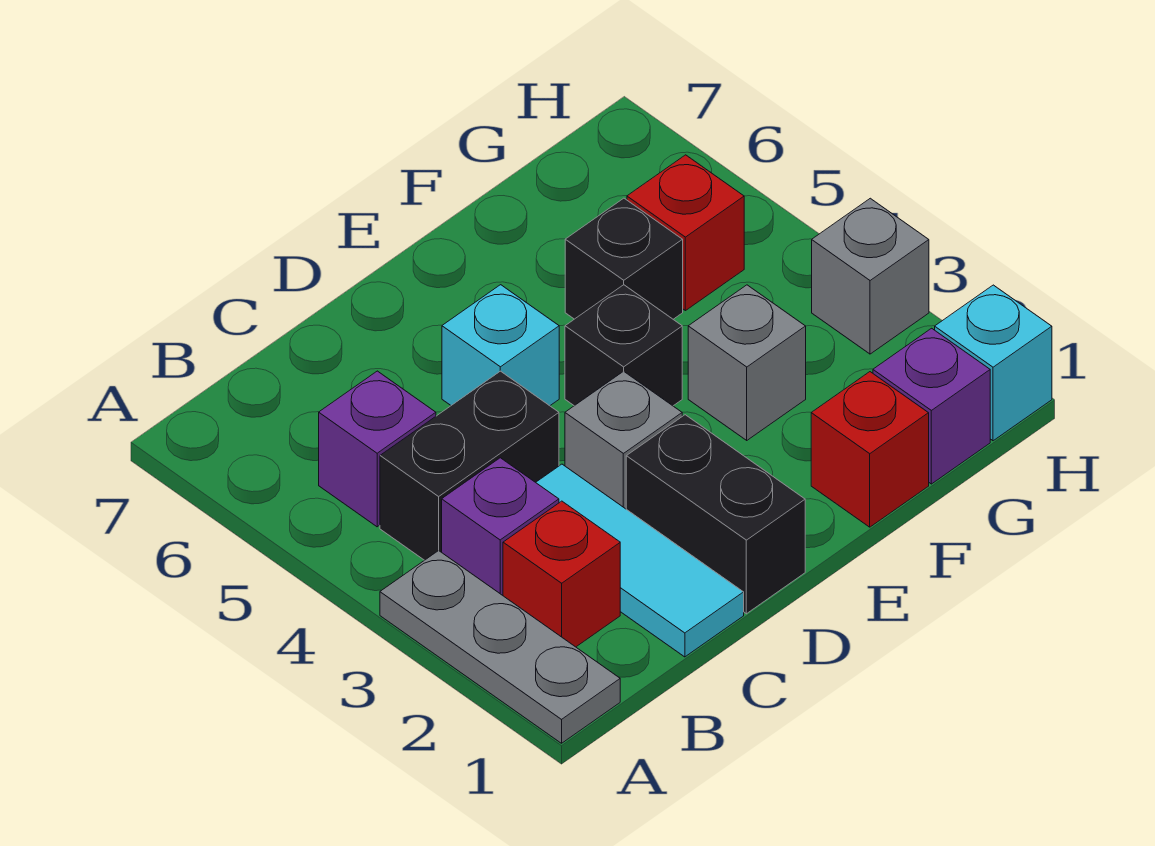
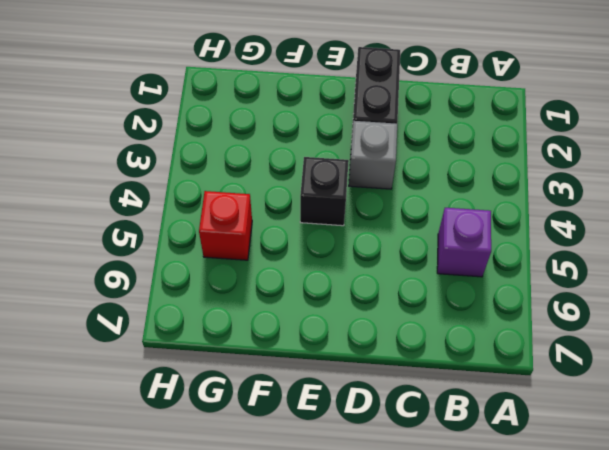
none -> grey 1x3 plate [380,551,620,743]
none -> red 1x1 brick [503,501,620,647]
none -> purple 1x1 brick [442,458,559,595]

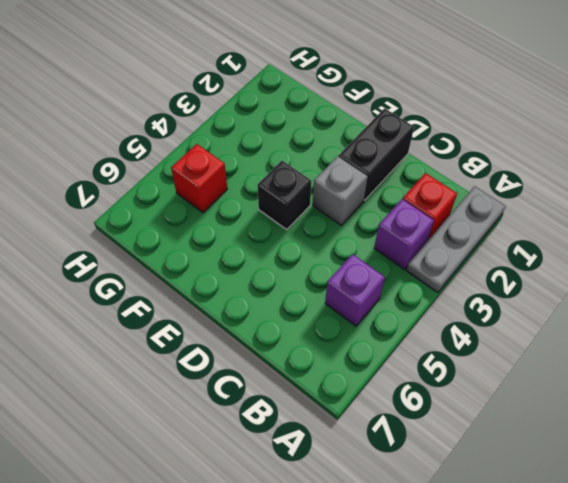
none -> black 1x2 brick [380,371,559,560]
none -> cyan 1x3 tile [536,464,744,657]
none -> cyan 1x1 brick [442,285,559,406]

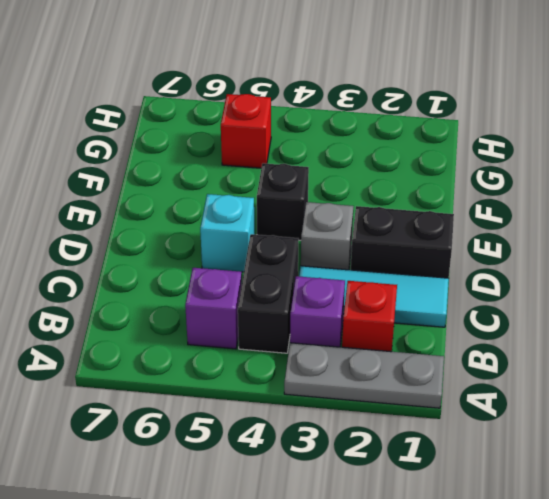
none -> red 1x1 brick [811,372,929,527]
none -> grey 1x1 brick [688,285,806,440]
none -> black 1x1 brick [565,198,683,319]

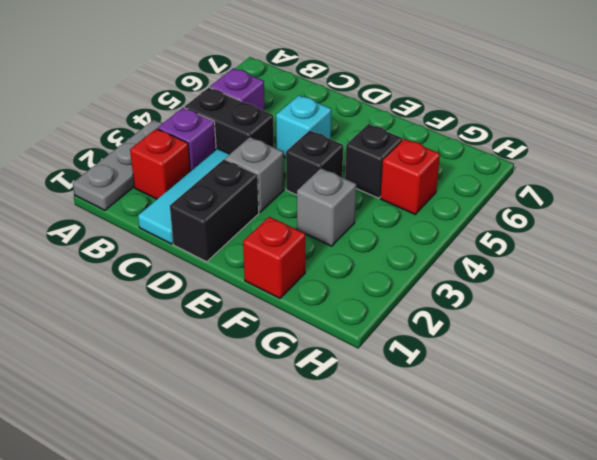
none -> purple 1x1 brick [873,328,990,484]
none -> cyan 1x1 brick [935,285,1052,441]
none -> grey 1x1 brick [812,198,929,354]

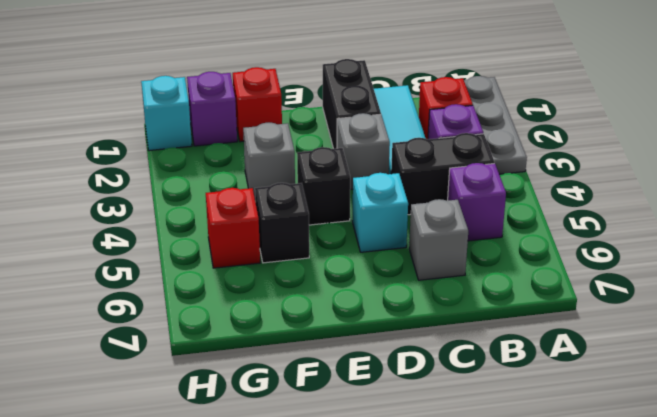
grey 1x1 brick [409,199,468,280] -> grey 1x1 brick moved to [812,198,929,354]

